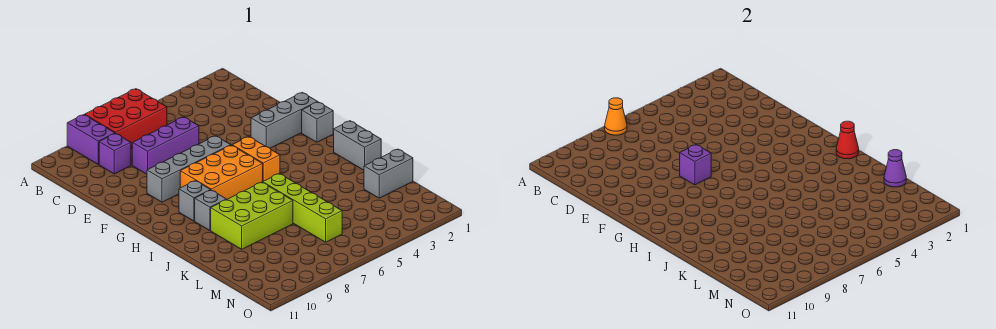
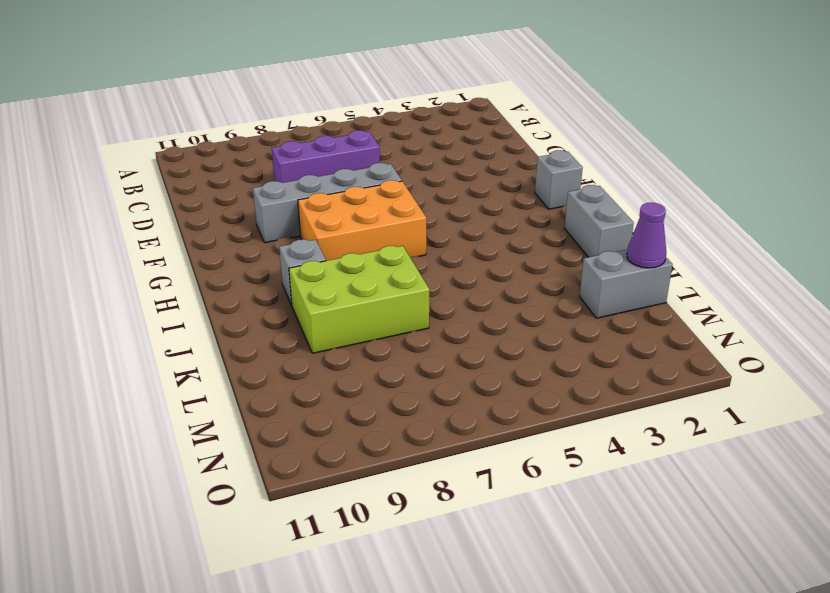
none -> red 2x3 brick [85,89,167,148]
none -> purple 1x2 brick [67,115,115,164]
none -> purple 1x1 brick [99,133,131,174]

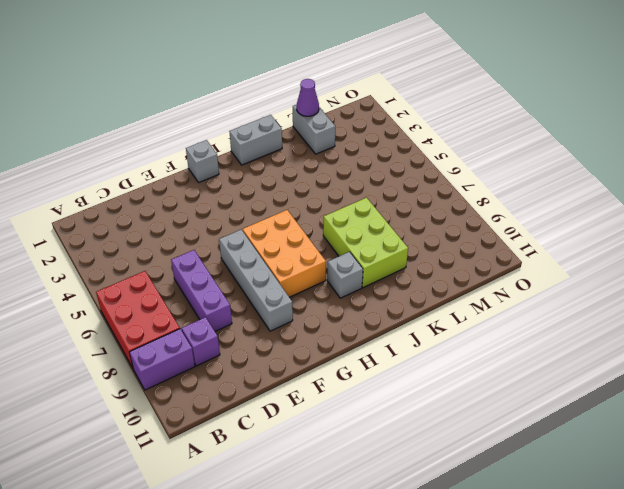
none -> grey 1x3 brick [251,92,317,148]
none -> orange 1x2 brick [232,137,280,181]
none -> grey 1x1 brick [179,181,210,221]

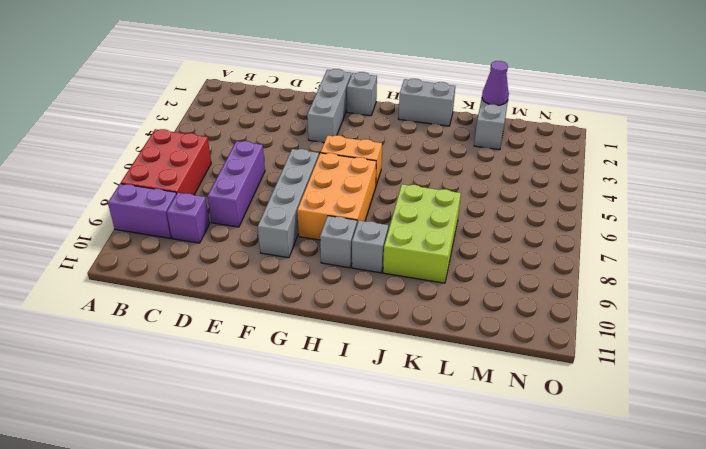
none -> lime 1x4 brick [263,174,342,242]
none -> orange 1x1 cone [605,98,627,135]
none -> purple 1x1 brick [680,145,711,185]

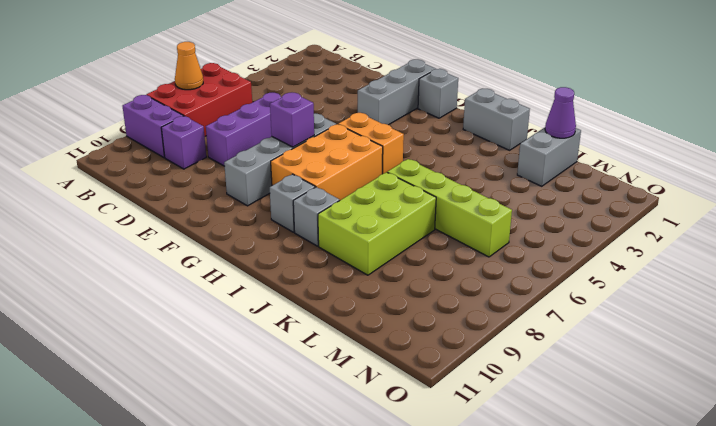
none -> red 1x1 cone [836,121,859,159]

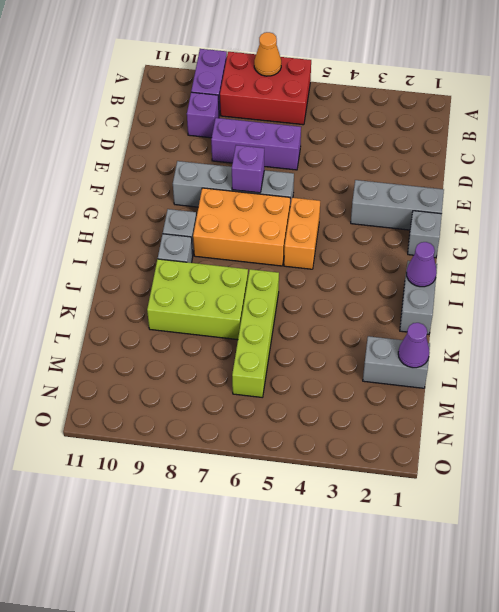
purple 1x1 cone [406,242,437,287] -> red 1x1 cone [836,121,859,159]

